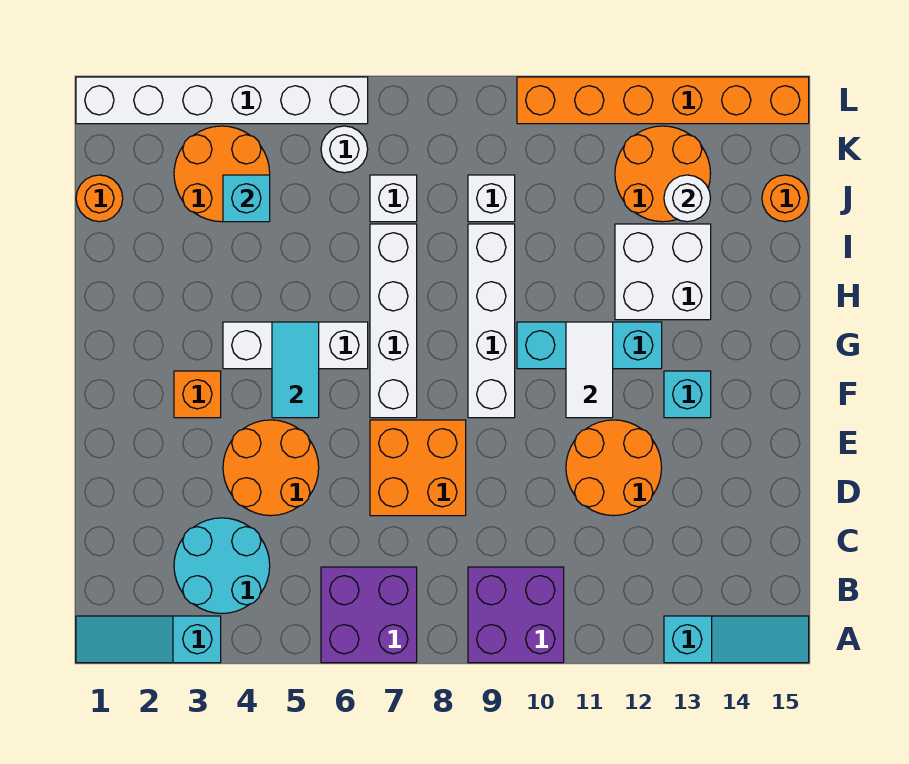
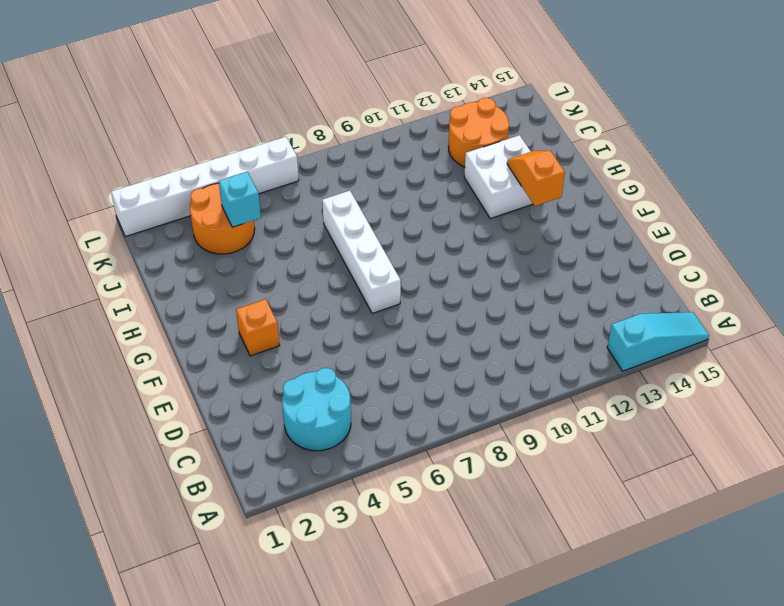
orange 1x2 slope [507,151,565,206] -> none
none -> cyan 1x3 slope [76,616,221,663]
none -> purple 2x2 brick [321,567,417,663]
none -> purple 2x2 brick [468,567,564,663]

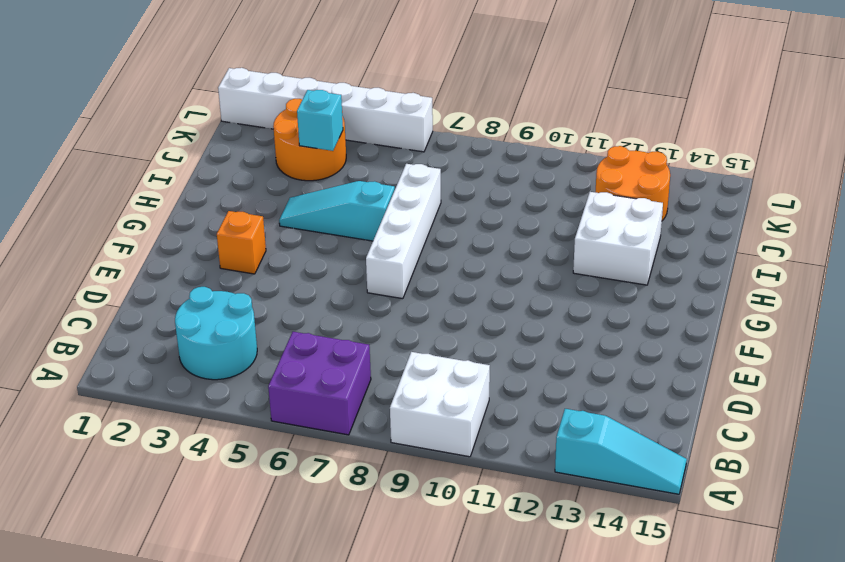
white 2x2 brick [390,352,490,457] -> purple 2x2 brick [468,567,564,663]
cyan 1x3 slope [279,181,395,241] -> cyan 1x3 slope moved to [76,616,221,663]
none -> orange 2x2 round brick [223,420,319,516]
none -> orange 2x2 brick [370,420,466,516]
none -> orange 2x2 round brick [566,420,662,516]

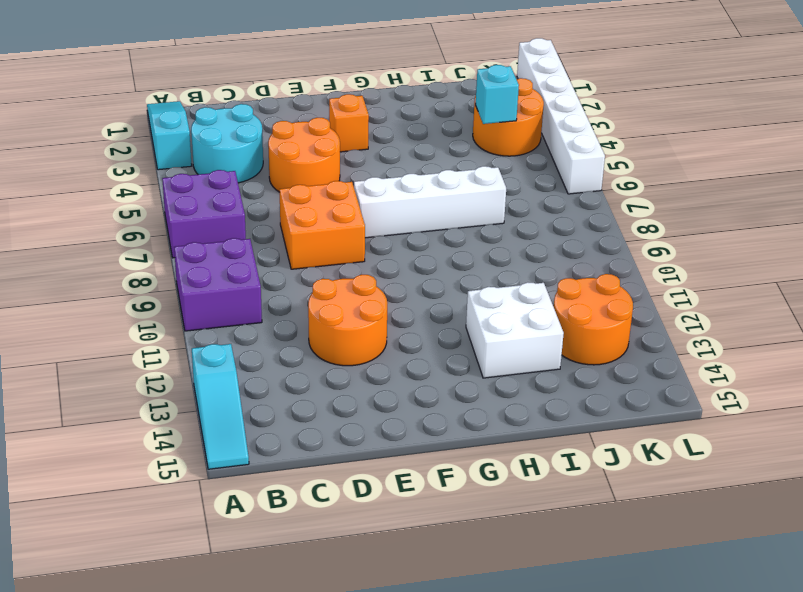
none -> white 1x4 brick [468,224,515,418]
none -> cyan 1x1 brick [664,371,711,418]
none -> white 1x3 brick [223,322,368,369]

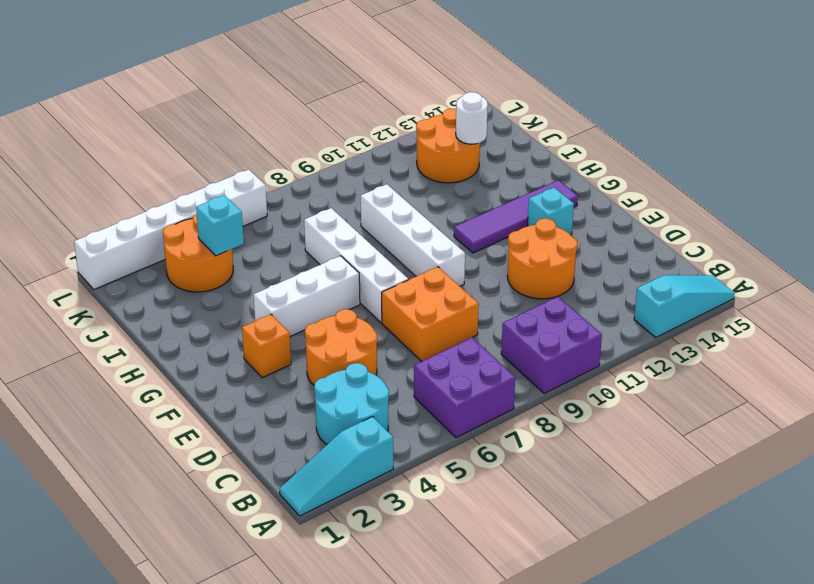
purple 1x4 tile [454,180,578,253] -> cyan 1x3 brick [517,322,662,369]
none -> white 2x2 brick [615,224,711,320]
none -> orange 1x1 round brick [76,175,123,222]
none -> white 1x1 brick [370,175,417,222]

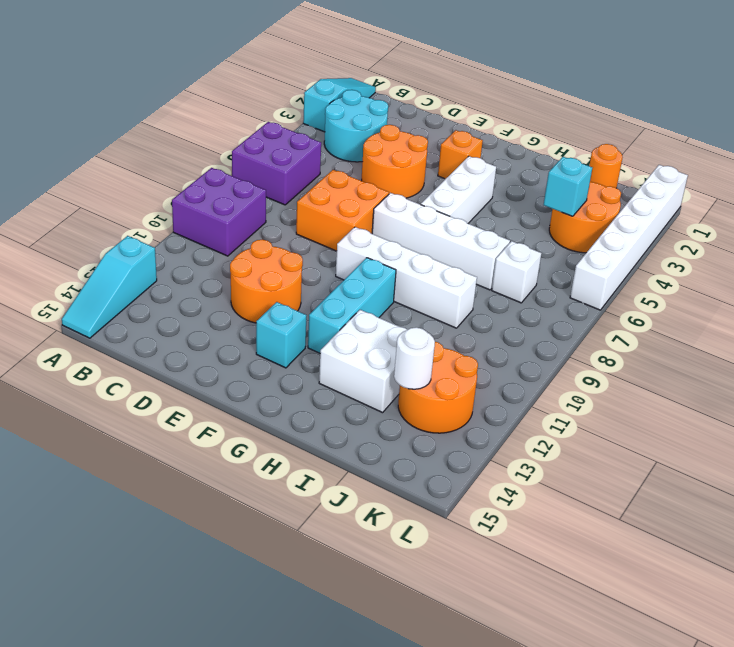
none -> white 1x1 brick [468,175,515,222]
none -> orange 1x1 round brick [762,175,808,222]
none -> white 1x1 round brick [321,126,368,173]

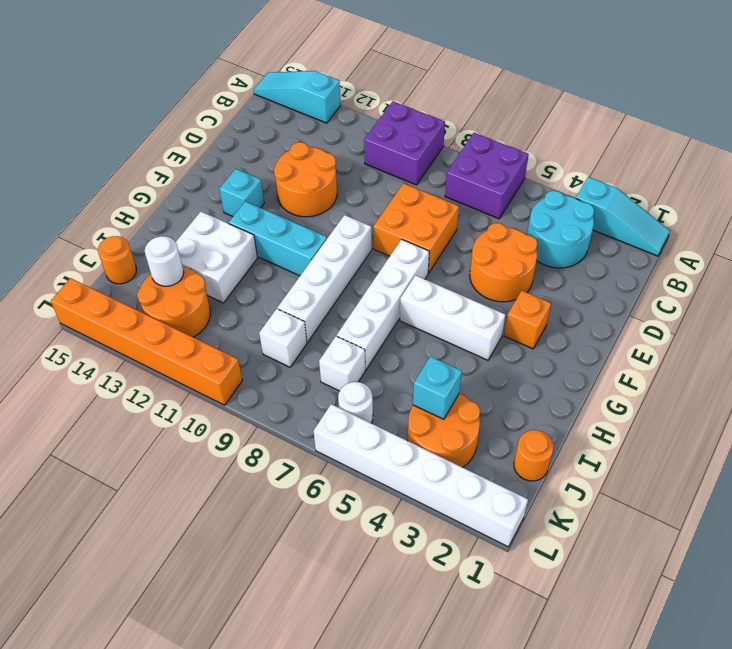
none -> cyan 1x2 tile [272,322,319,418]
none -> white 1x2 tile [566,322,613,418]

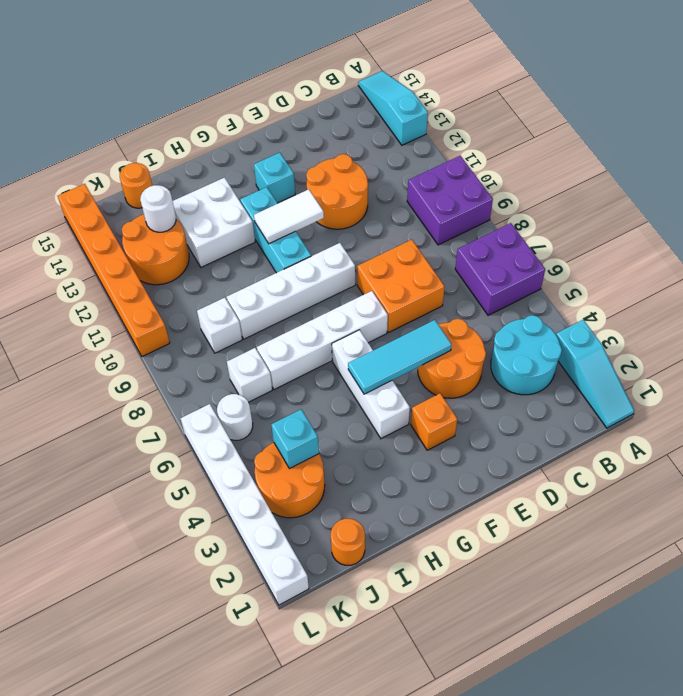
cyan 1x3 tile [348,320,452,394] -> cyan 1x2 tile [272,322,319,418]

